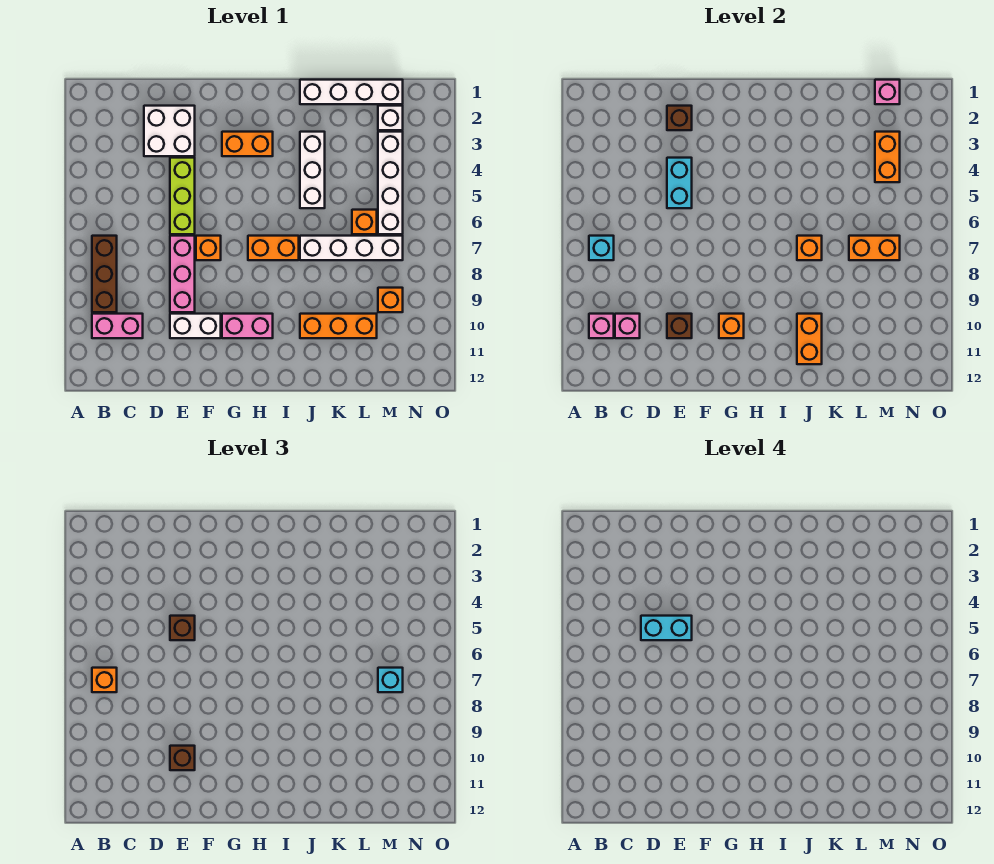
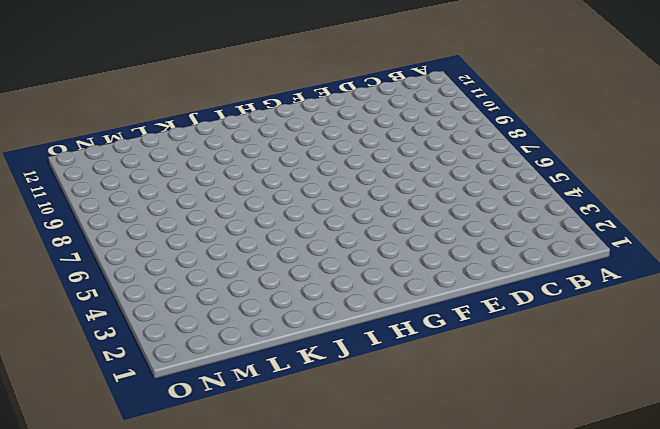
none -> brown 1x3 brick [92,236,117,312]
none -> pink 1x2 brick [92,314,143,338]
none -> white 2x2 brick [144,106,195,156]
none -> lime 1x3 brick [170,158,195,234]

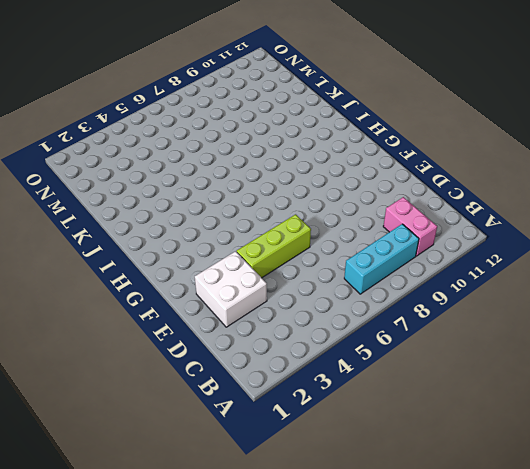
cyan 1x3 brick [344,224,419,294] -> brown 1x3 brick [92,236,117,312]
none -> pink 1x3 brick [170,236,195,312]
none -> white 1x2 brick [170,314,221,338]
none -> orange 1x1 brick [196,236,221,260]
none -> orange 1x2 brick [222,132,273,156]

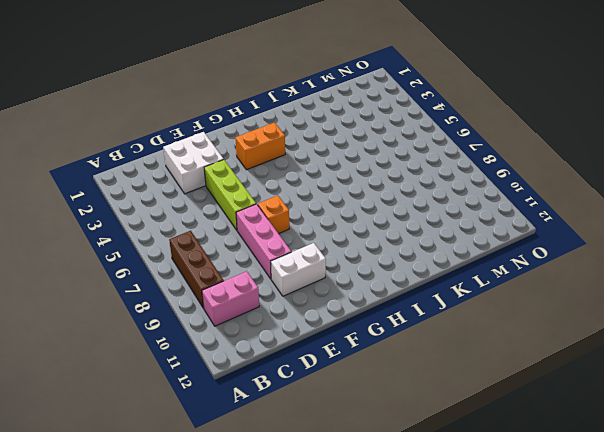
none -> pink 1x2 brick [222,314,273,338]
none -> orange 1x2 brick [248,236,299,260]
none -> white 1x4 brick [300,80,403,104]
none -> white 1x3 brick [300,132,325,208]

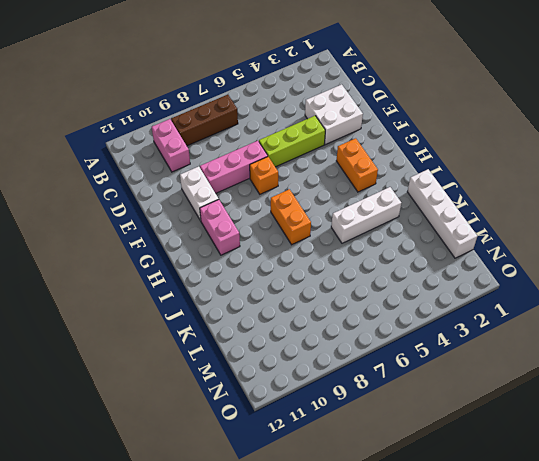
none -> white 1x4 brick [300,236,403,260]
none -> orange 1x3 brick [300,314,377,338]
none -> orange 1x1 brick [352,210,377,234]
none -> white 1x1 brick [378,106,403,130]

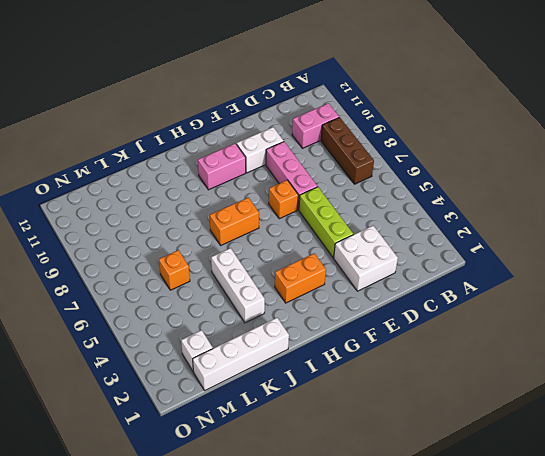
none -> white 1x4 brick [300,236,403,260]
none -> orange 1x3 brick [300,314,377,338]
none -> white 1x4 brick [378,132,403,234]
none -> orange 1x1 brick [378,288,403,312]

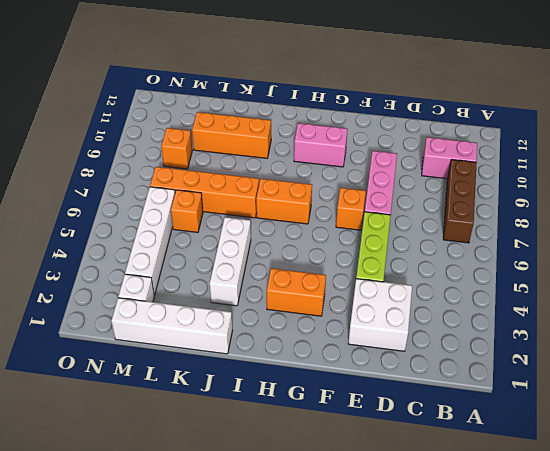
orange 1x4 brick [150,167,259,218] -> white 1x4 brick [300,236,403,260]
none -> white 1x2 brick [170,314,221,338]
none -> cyan 1x1 brick [589,236,614,260]
none -> pink 1x1 brick [589,314,614,338]
none -> pink 1x1 brick [615,314,640,338]

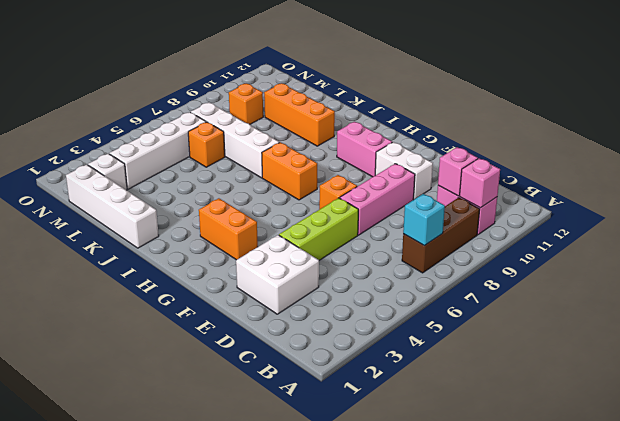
none -> white 1x3 brick [300,132,325,208]
none -> brown 1x1 brick [667,106,692,130]
none -> cyan 1x2 brick [667,158,692,208]
none -> brown 1x1 brick [667,314,692,338]

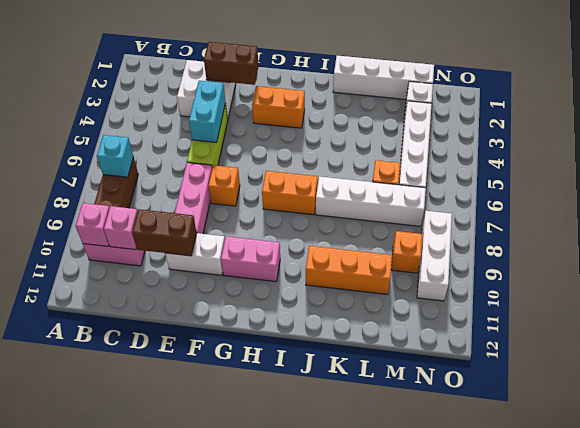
brown 1x2 brick [132,209,197,256] -> brown 1x1 brick [667,314,692,338]
brown 1x2 brick [204,42,259,85] -> brown 1x1 brick [667,106,692,130]
white 1x3 brick [417,211,452,301] -> white 1x3 brick moved to [300,132,325,208]
none -> orange 1x1 brick [719,314,744,338]
none -> orange 1x1 brick [797,236,822,260]
none -> orange 1x2 brick [797,314,822,364]
none -> orange 1x2 brick [849,236,900,260]

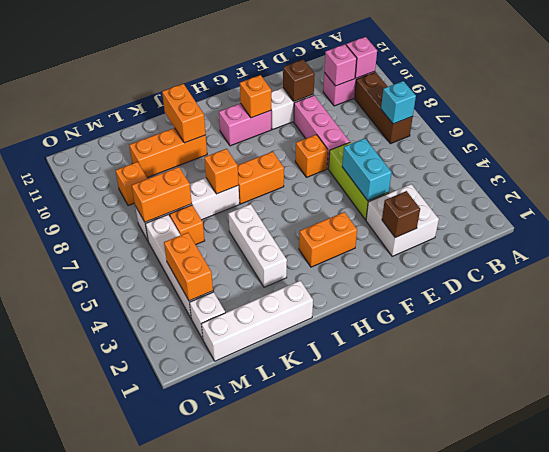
none -> pink 1x1 brick [875,80,900,104]
none -> orange 1x1 brick [92,668,117,692]
none -> brown 1x1 brick [170,616,195,640]
none -> brown 1x1 brick [170,746,195,770]

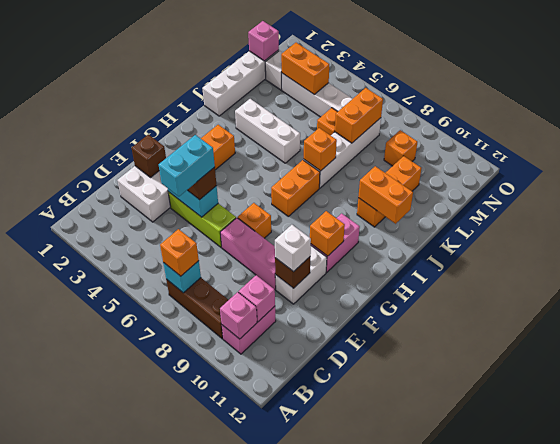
white 1x1 brick [275,225,311,272] -> brown 1x1 brick [170,746,195,770]
none -> cyan 1x1 brick [378,668,403,692]

